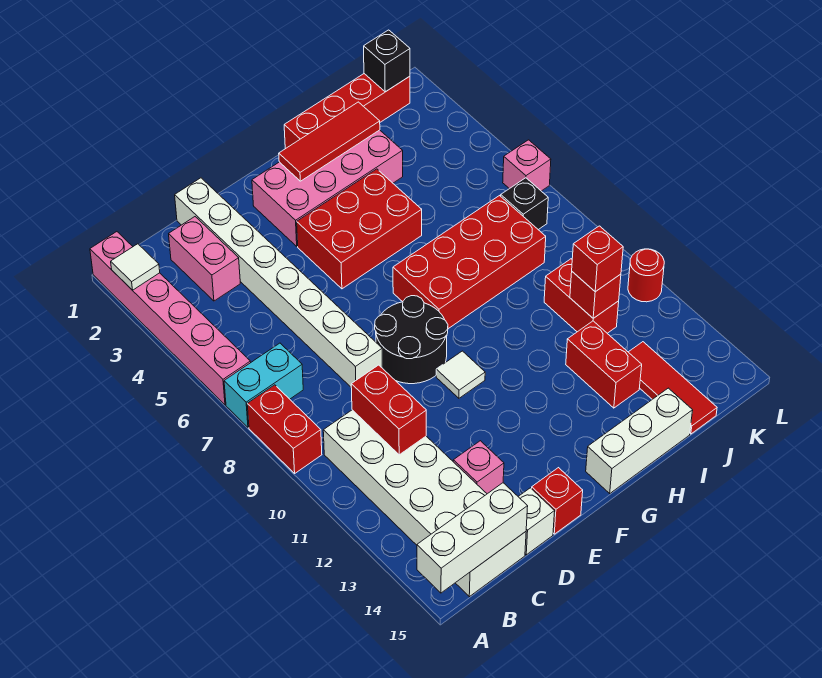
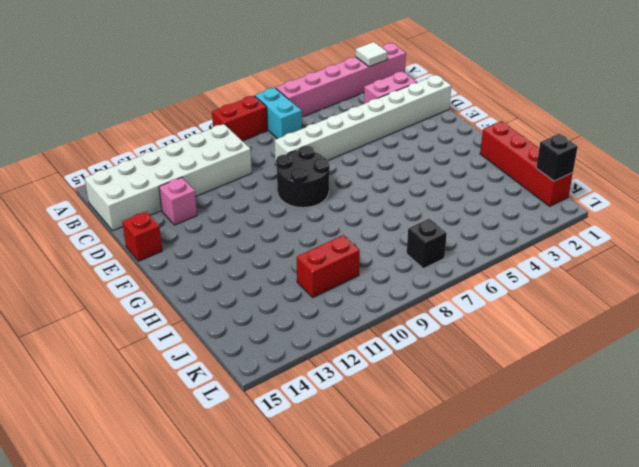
none -> white 1x1 brick [518,488,555,555]
none -> pink 2x4 brick [252,130,403,246]
none -> red 2x3 brick [297,169,422,289]

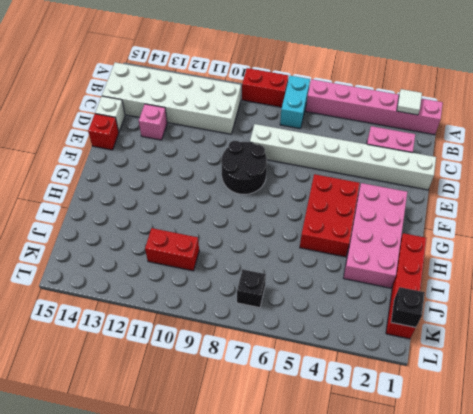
none -> white 1x1 tile [436,351,485,398]
none -> red 2x4 brick [393,196,546,329]
none -> white 1x3 brick [586,388,693,493]

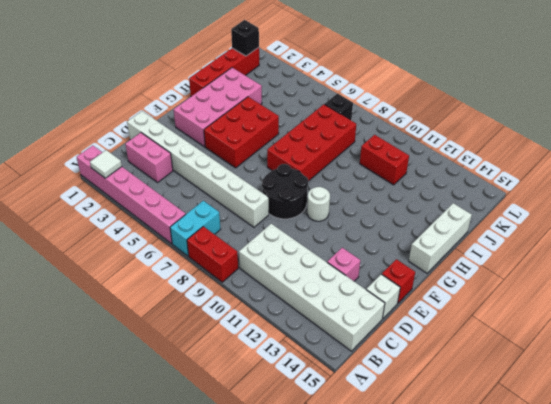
white 1x1 round brick [307,187,330,221] -> white 1x1 tile [436,351,485,398]
none -> red 1x2 brick [566,321,642,408]
none -> red 1x3 tile [629,342,717,434]
none -> pink 1x1 brick [503,140,551,191]

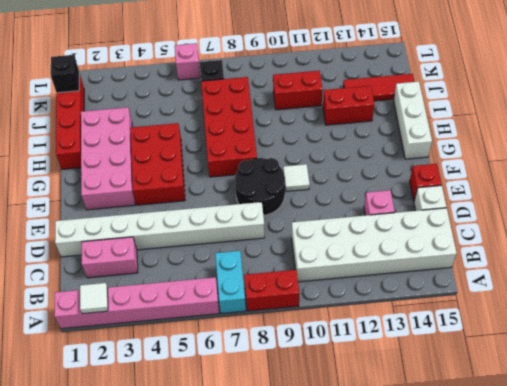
none -> red 1x1 round brick [628,249,664,302]
none -> white 1x3 brick [417,483,528,593]
none -> red 1x2 brick [351,365,426,455]

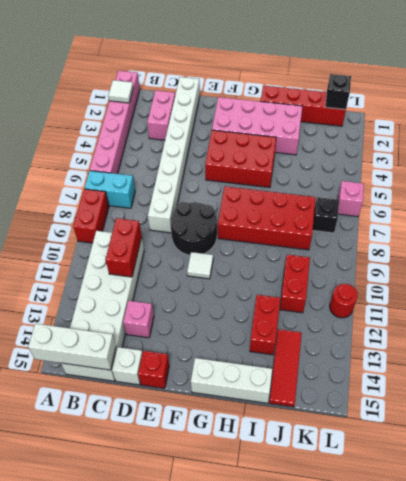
none -> red 1x3 tile [279,102,380,181]
none -> red 1x1 brick [570,272,621,318]
none -> red 1x1 brick [572,226,623,292]

